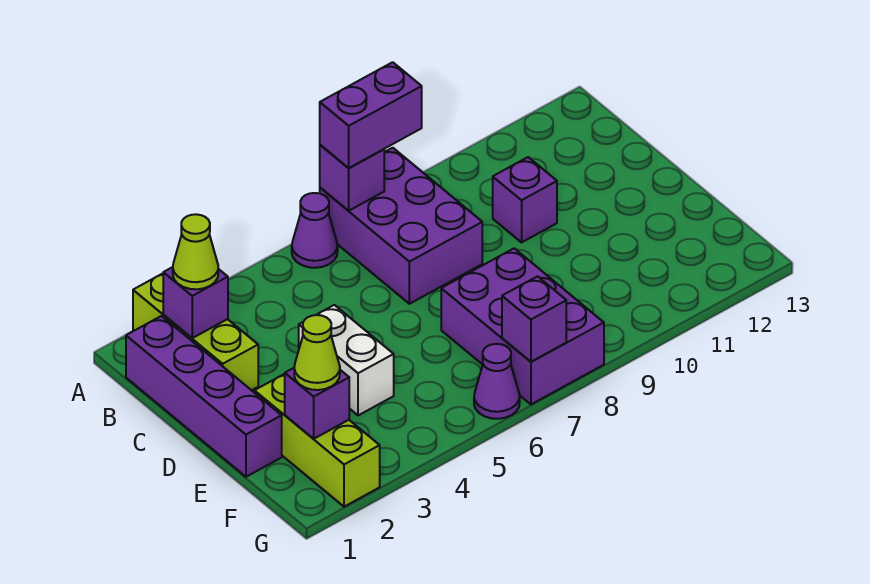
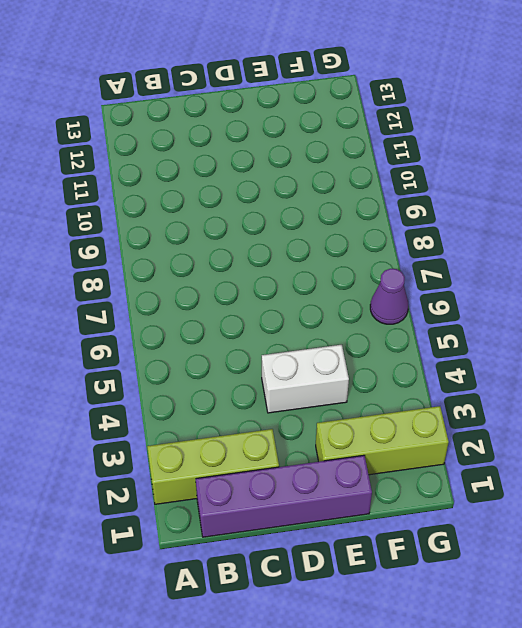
none -> purple 1x1 cone [292,193,338,268]
none -> purple 2x3 brick [320,148,482,304]
none -> purple 1x1 brick [493,157,557,242]

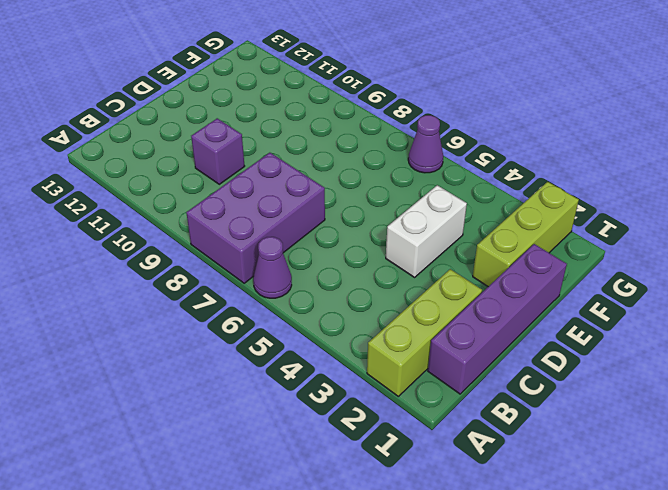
none -> purple 2x3 brick [441,248,604,404]
none -> purple 1x1 brick [320,145,384,211]
none -> purple 1x1 brick [163,267,228,338]

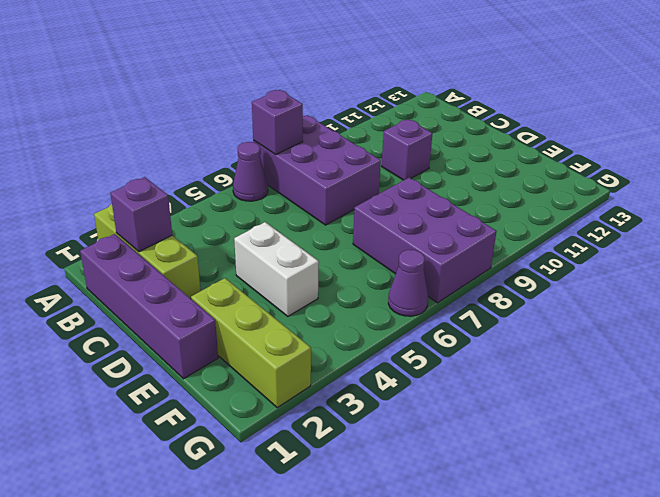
none -> purple 1x1 brick [285,368,349,439]
none -> purple 1x1 brick [502,276,566,362]
none -> purple 1x2 brick [320,62,422,168]

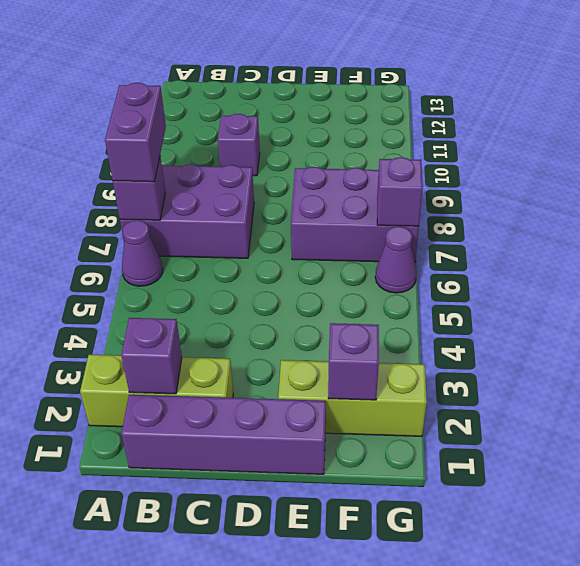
none -> white 1x2 brick [299,305,394,415]
none -> lime 1x1 cone [173,214,218,289]
none -> lime 1x1 cone [294,315,340,390]

